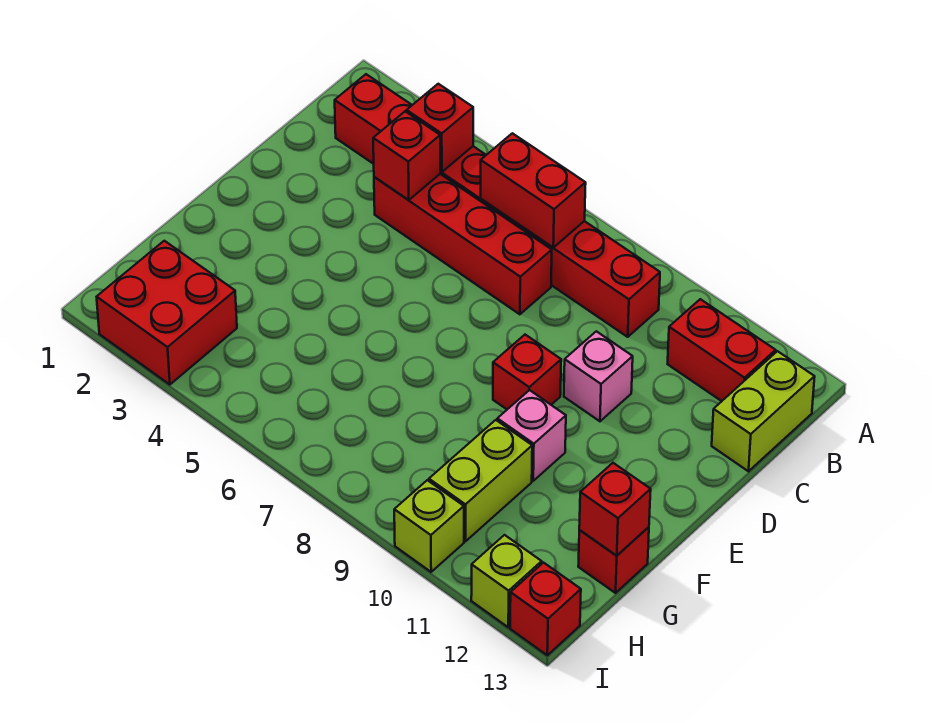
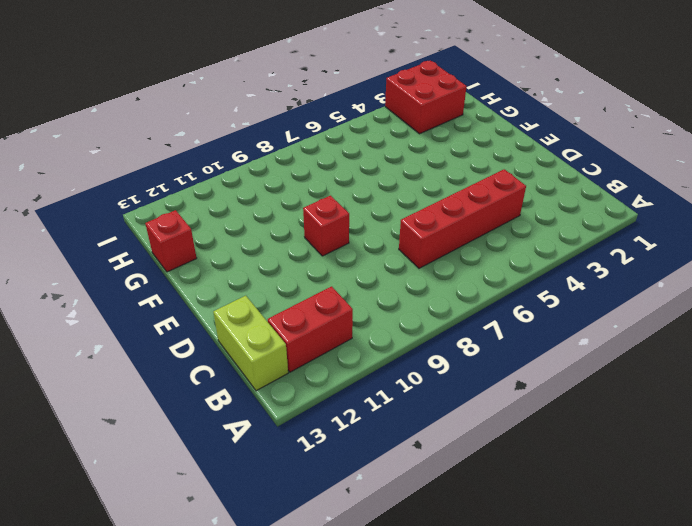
none -> red 1x8 brick [335,74,660,337]
none -> pink 1x1 brick [564,331,633,421]
none -> pink 1x1 brick [497,390,566,481]

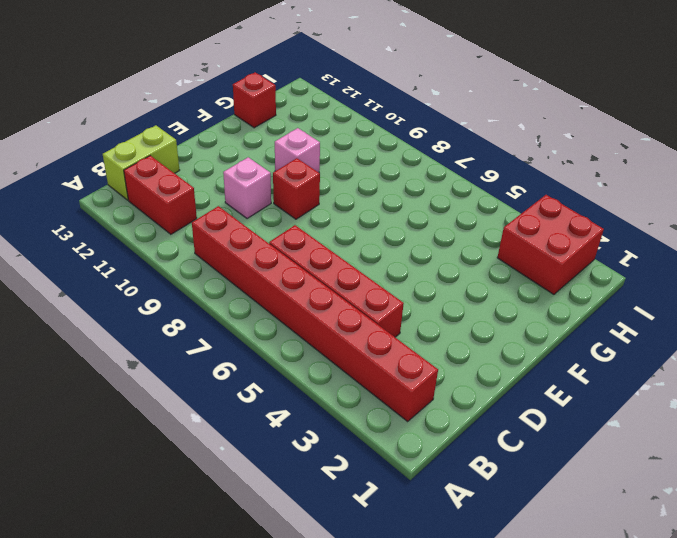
none -> lime 1x2 brick [429,420,532,541]
none -> lime 1x1 brick [394,480,464,572]
none -> lime 1x1 brick [471,535,542,627]

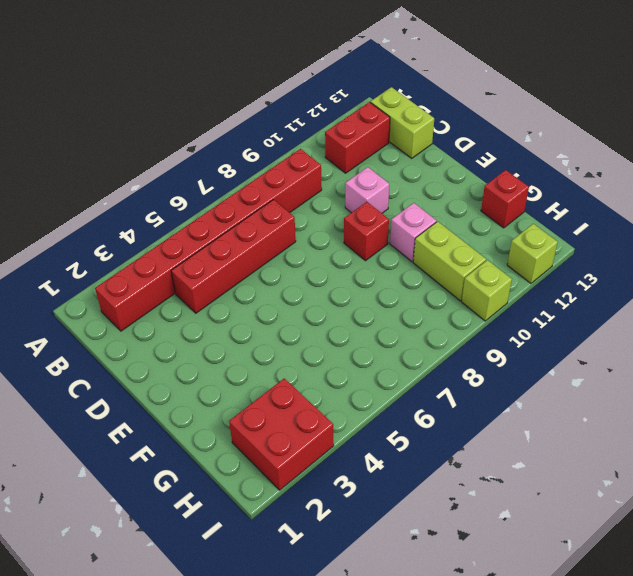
none -> red 1x1 brick [510,563,581,655]
none -> red 1x1 brick [407,84,473,172]
none -> red 1x2 brick [481,133,586,247]

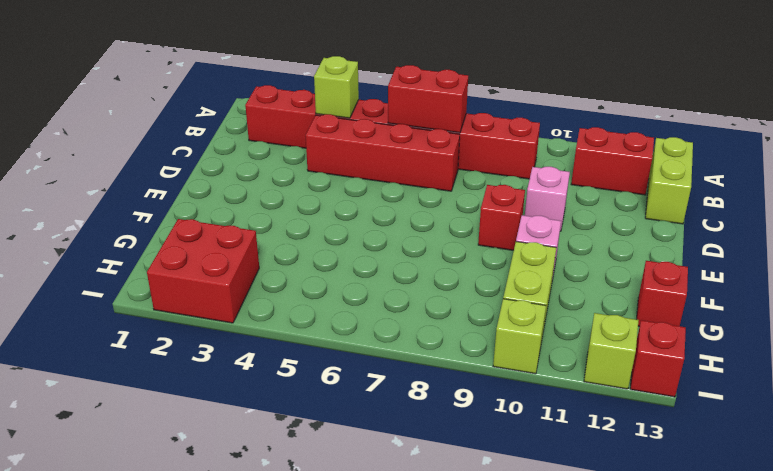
lime 1x1 brick [314,56,359,118] -> red 1x1 brick [407,84,473,172]
none -> red 1x1 brick [373,112,440,200]
none -> red 1x1 brick [579,463,651,556]

